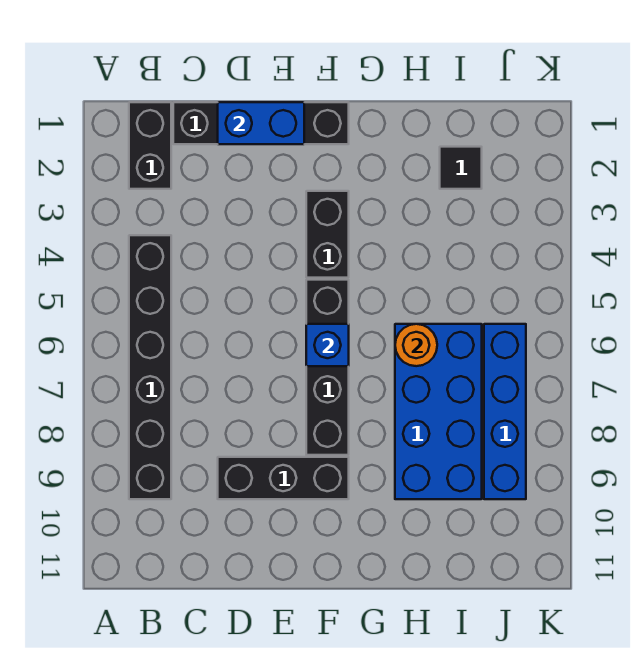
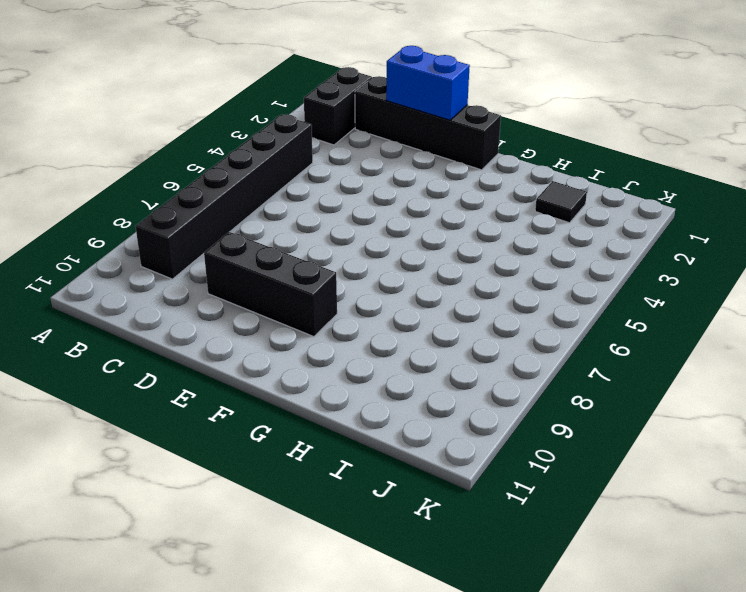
none -> black 1x2 brick [306,191,349,278]
none -> black 1x4 brick [306,280,349,455]
none -> blue 2x4 brick [395,324,482,499]

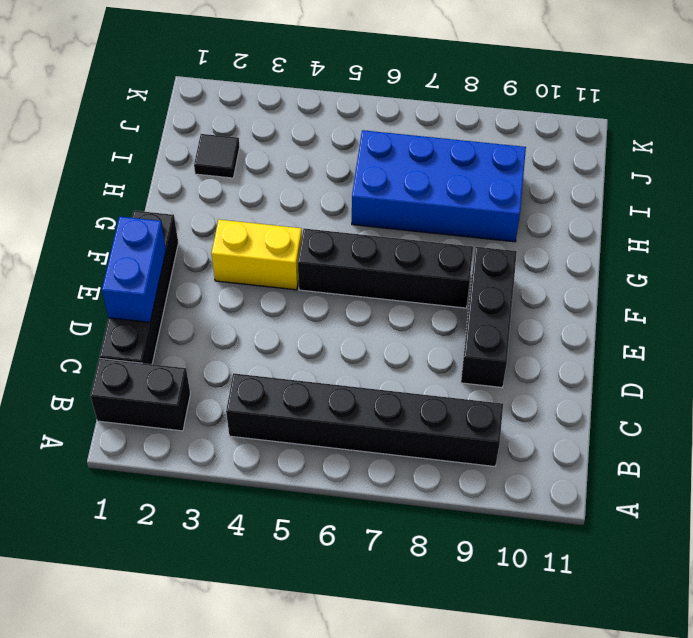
yellow 1x2 brick [212,220,302,290] -> black 1x2 brick [306,191,349,278]
none -> blue 1x4 brick [484,324,526,499]
none -> blue 1x1 brick [306,324,349,366]
none -> orange 1x1 round brick [395,324,437,366]

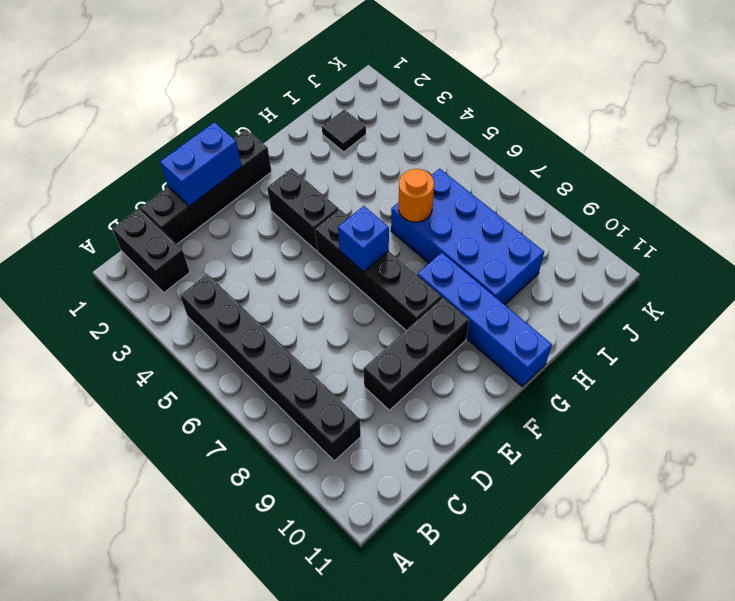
blue 1x4 brick [417,253,552,386] -> blue 1x4 brick moved to [484,324,526,499]

